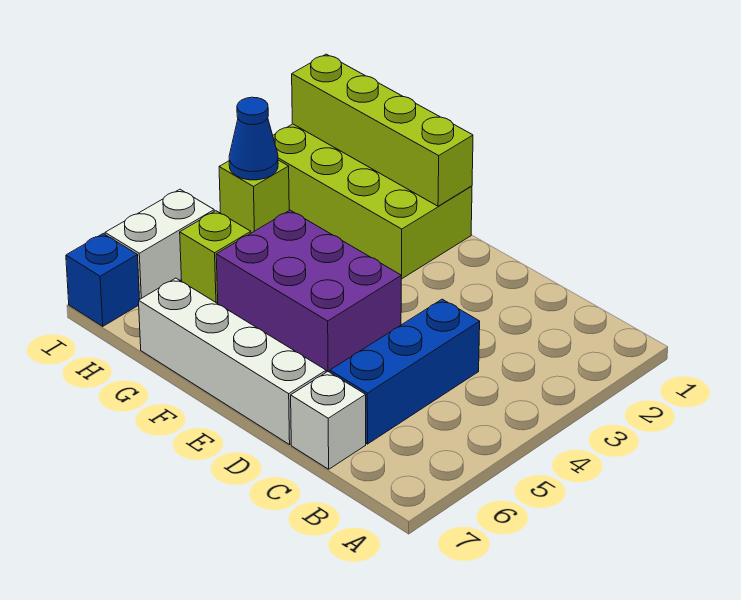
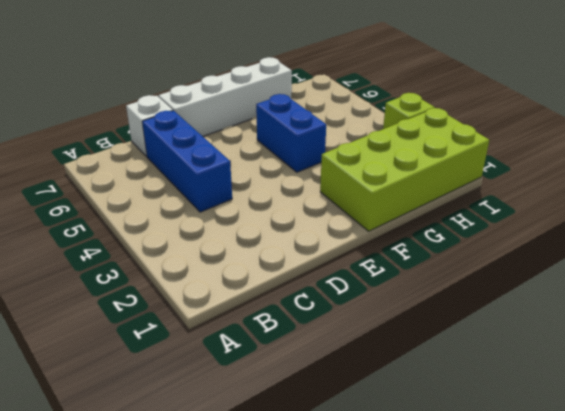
blue 1x2 brick [256,94,326,172] -> purple 2x3 brick [216,210,401,371]
none -> lime 1x1 brick [180,211,251,303]
none -> white 1x2 brick [105,189,214,299]

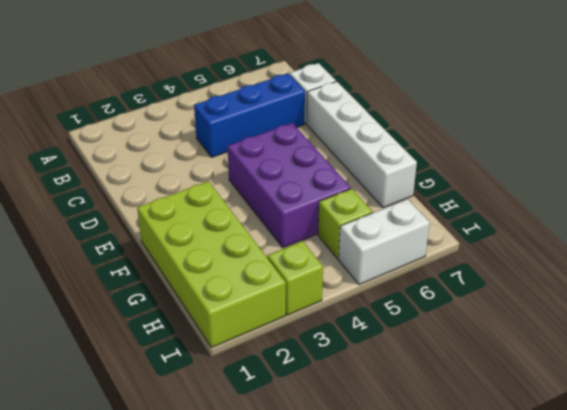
none -> blue 1x1 brick [66,234,140,326]
none -> lime 1x4 brick [292,54,473,206]

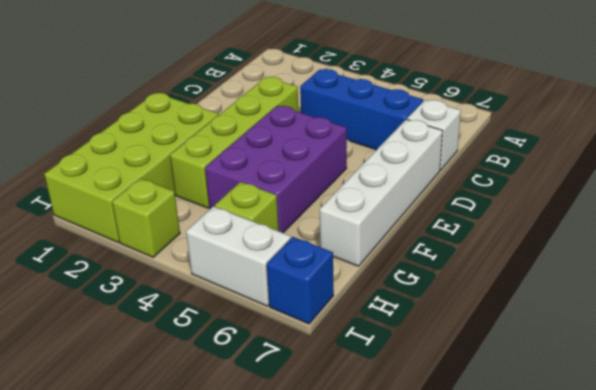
lime 1x4 brick [170,77,299,208] -> lime 1x4 brick moved to [292,54,473,206]
none -> blue 1x1 cone [229,97,278,180]

